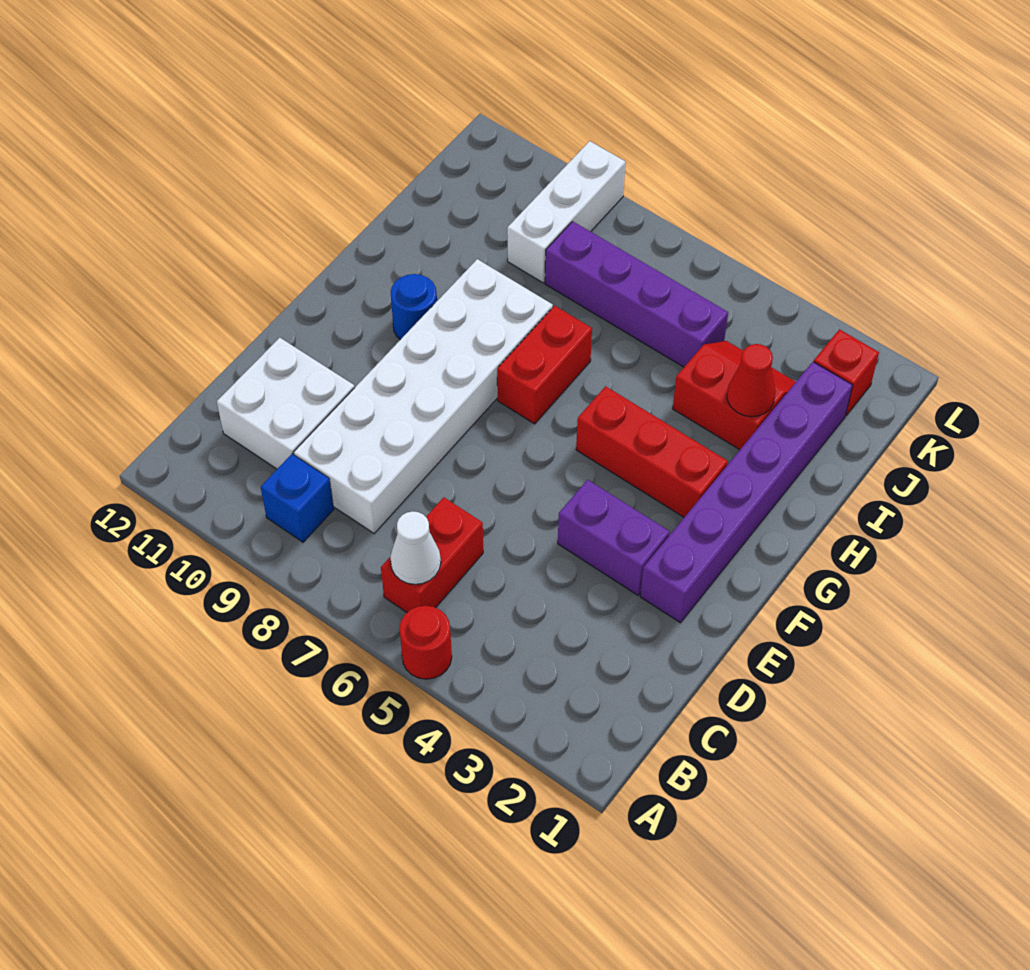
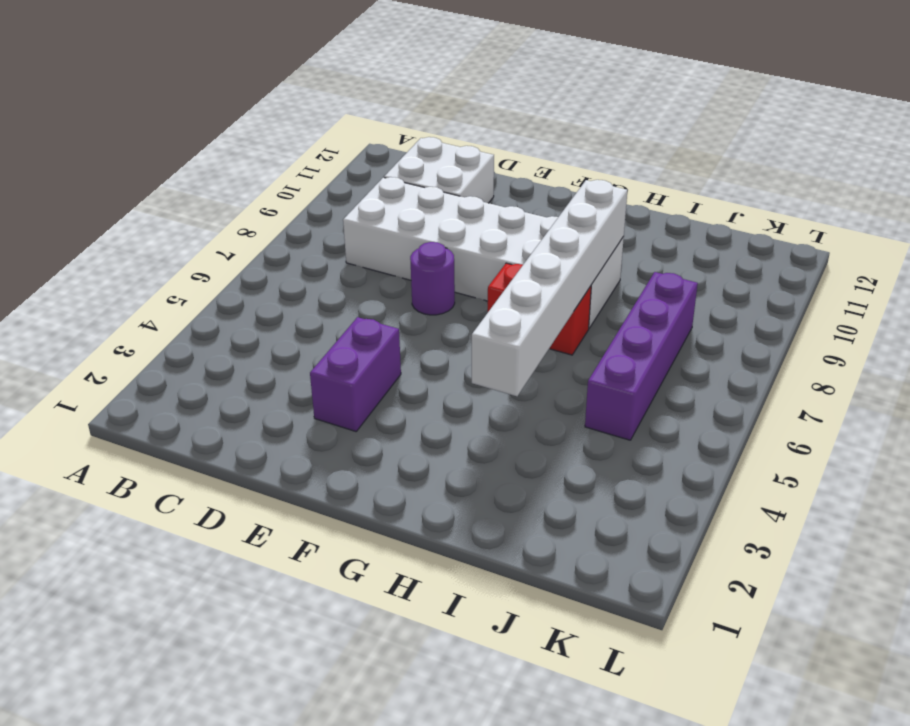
purple 1x1 round brick [410,242,455,315] -> none
white 1x6 brick [472,180,627,396] -> none
none -> red 1x1 round brick [399,606,452,679]
none -> red 1x2 brick [381,497,483,612]
none -> blue 1x1 brick [261,454,334,542]

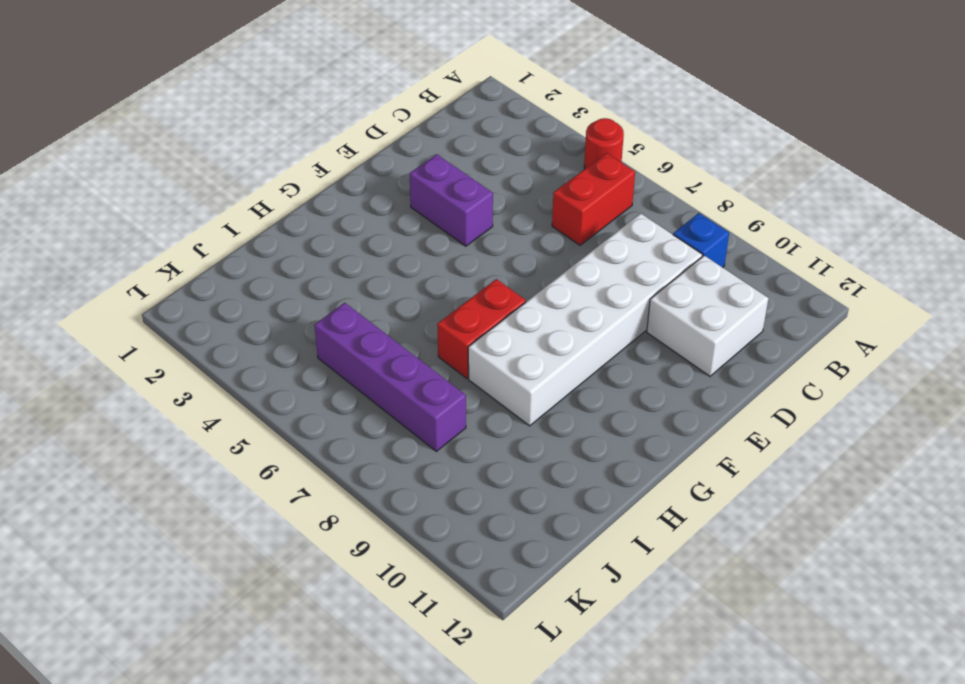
none -> purple 1x6 brick [640,362,853,623]
none -> red 1x3 brick [576,386,728,517]
none -> blue 1x1 round brick [391,274,437,340]

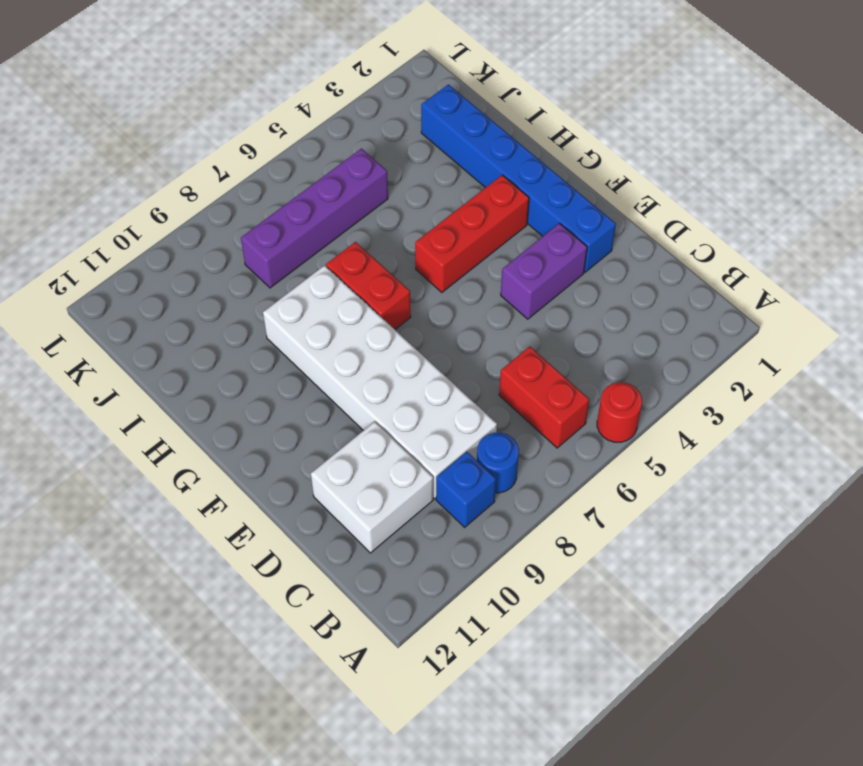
blue 1x1 round brick [477,433,519,493] -> blue 1x1 round brick moved to [391,274,437,340]
blue 1x6 brick [421,84,616,272] -> purple 1x6 brick [640,362,853,623]
none -> red 2x2 slope [673,341,795,450]
none -> white 1x3 brick [507,141,625,283]
none -> red 1x1 brick [814,329,879,415]

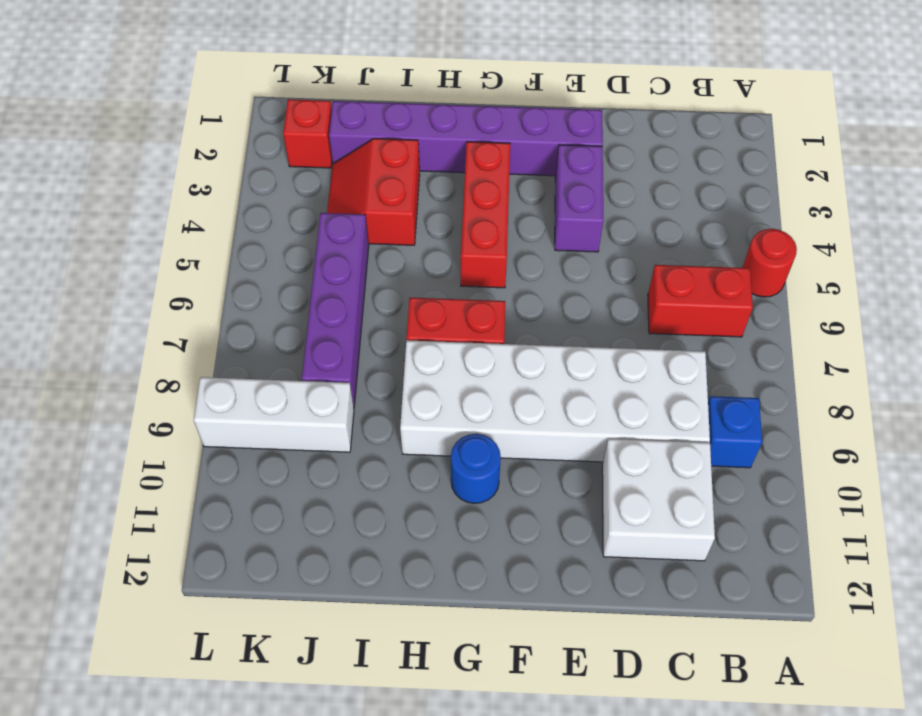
none -> white 1x1 cone [390,511,441,584]
none -> red 1x1 cone [727,344,776,417]

